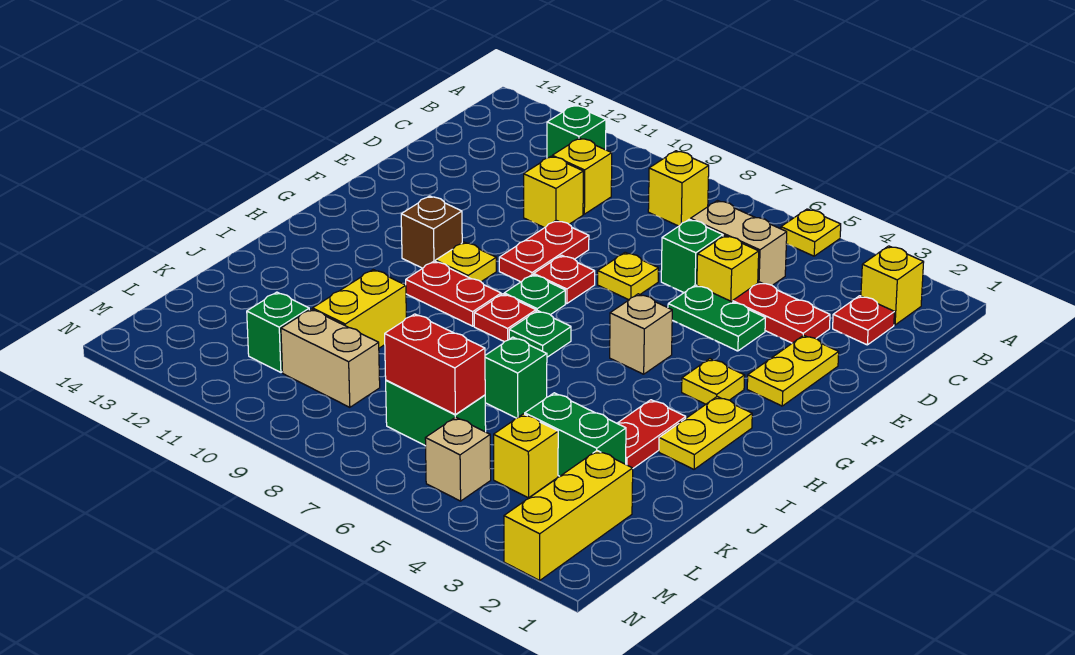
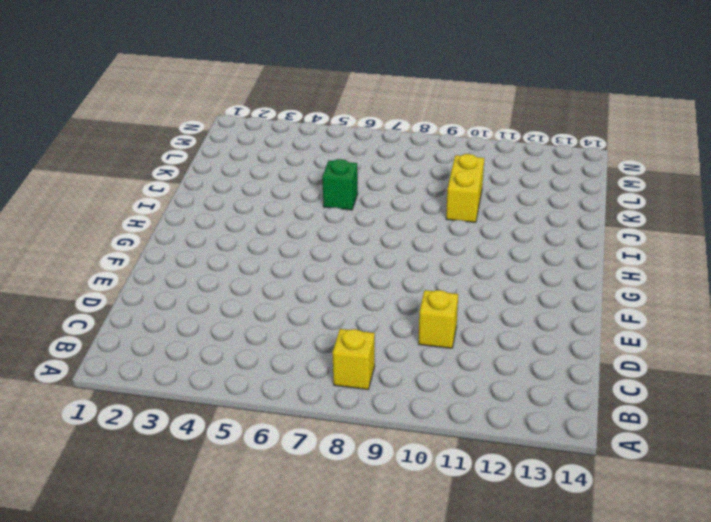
none -> yellow 1x1 plate [781,209,841,256]
none -> yellow 1x1 brick [861,246,924,325]
none -> green 1x1 brick [547,105,606,158]
none -> red 1x1 plate [833,296,894,345]

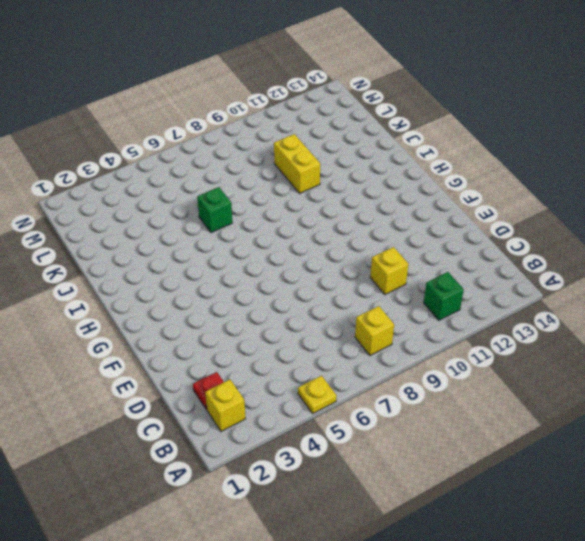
none -> tan 1x2 brick [691,201,787,285]
none -> yellow 1x1 brick [552,138,612,214]
none -> red 1x2 plate [733,282,830,343]
none -> yellow 1x1 brick [697,235,759,302]

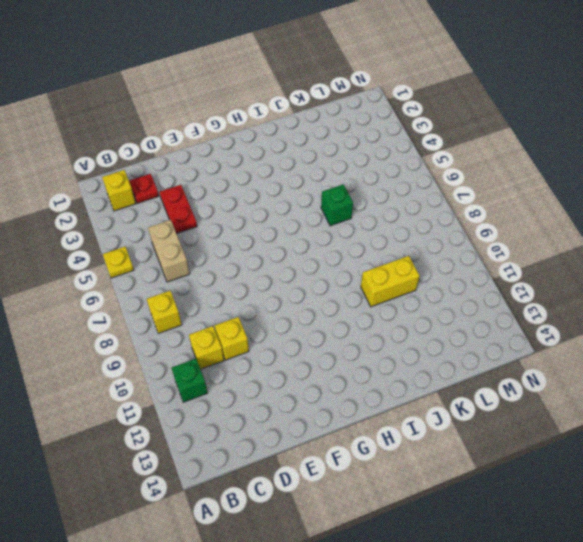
none -> yellow 1x1 brick [697,235,759,302]
none -> green 1x1 brick [661,219,723,293]
none -> yellow 1x2 plate [747,335,839,406]
none -> green 1x2 plate [668,285,765,351]

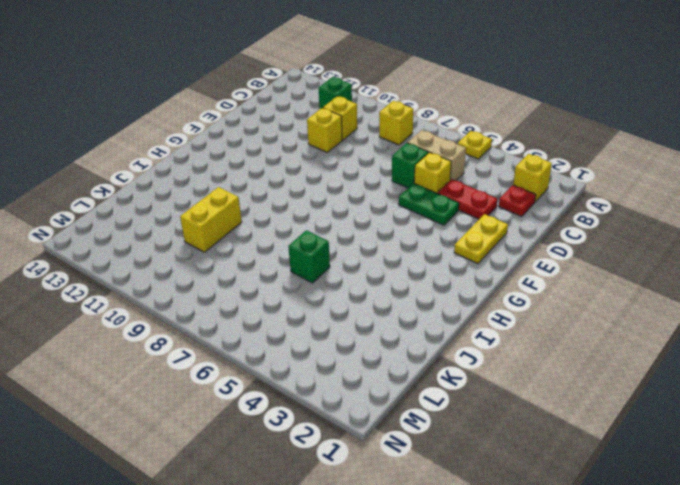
none -> yellow 1x1 plate [598,252,658,300]
none -> red 1x2 plate [499,220,589,282]
none -> red 1x1 plate [534,255,595,304]
none -> yellow 1x1 plate [682,359,745,404]

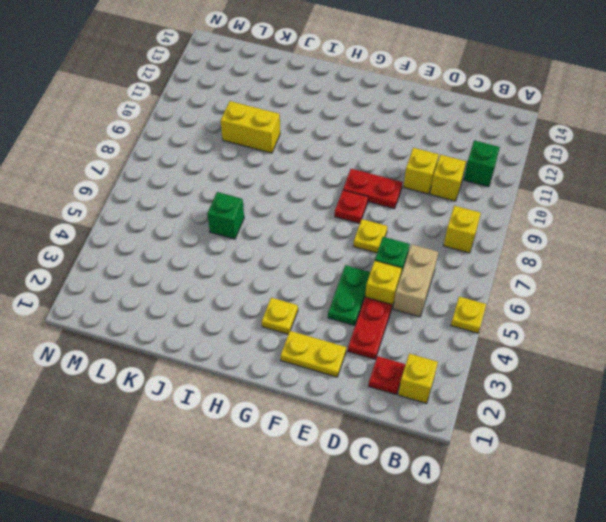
none -> tan 1x1 brick [610,294,672,374]
none -> green 1x1 plate [504,275,565,315]
none -> yellow 1x1 plate [436,242,496,282]
none -> brown 1x1 brick [401,196,462,268]

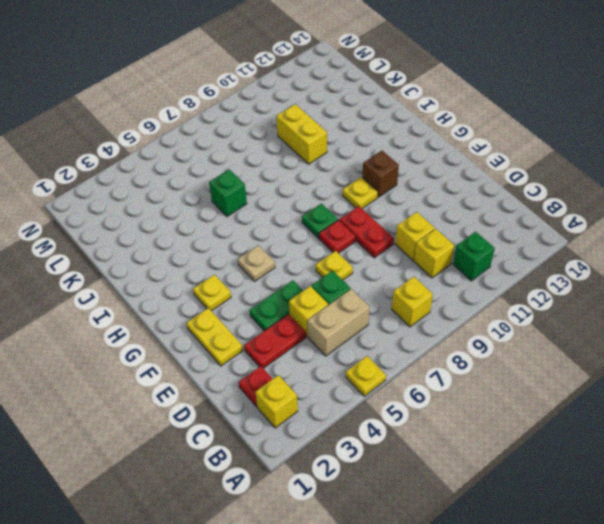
tan 1x1 plate [238,245,275,281] -> tan 1x1 brick [610,294,672,374]
none -> yellow 1x2 plate [659,397,752,469]
none -> green 1x1 plate [509,311,571,357]
none -> red 1x1 plate [474,294,536,342]
none -> red 1x2 plate [406,261,501,326]

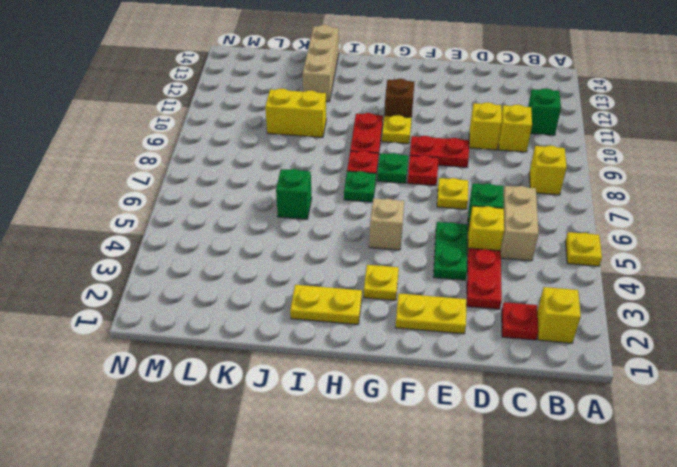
tan 1x3 brick [303,25,339,102] -> none
none -> red 1x2 plate [617,400,686,468]
none -> green 1x2 brick [525,393,626,476]
none -> yellow 1x3 brick [504,451,633,580]
none -> yellow 1x1 brick [494,414,558,498]

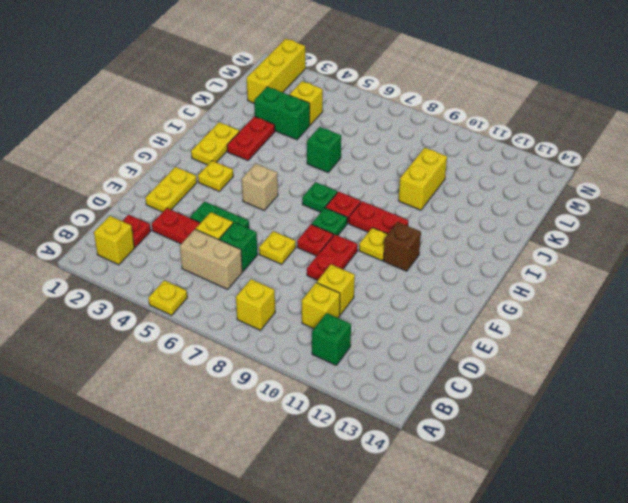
none -> green 1x2 brick [386,380,486,446]
none -> tan 1x2 brick [281,309,380,407]
none -> green 1x1 brick [247,292,309,372]
none -> tan 1x1 brick [425,417,491,501]

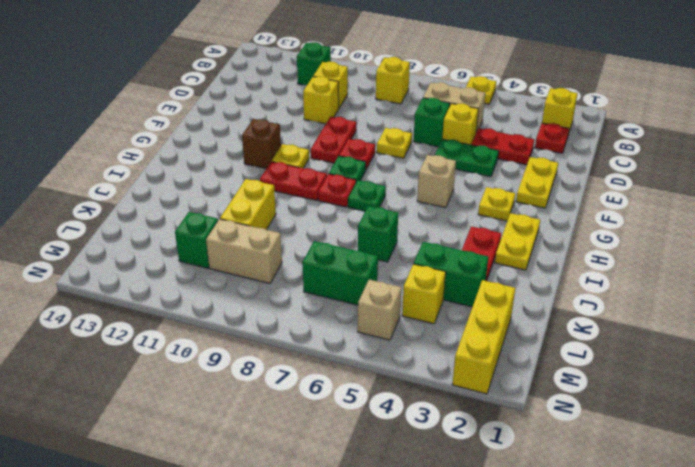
none -> red 1x2 brick [385,314,485,414]

